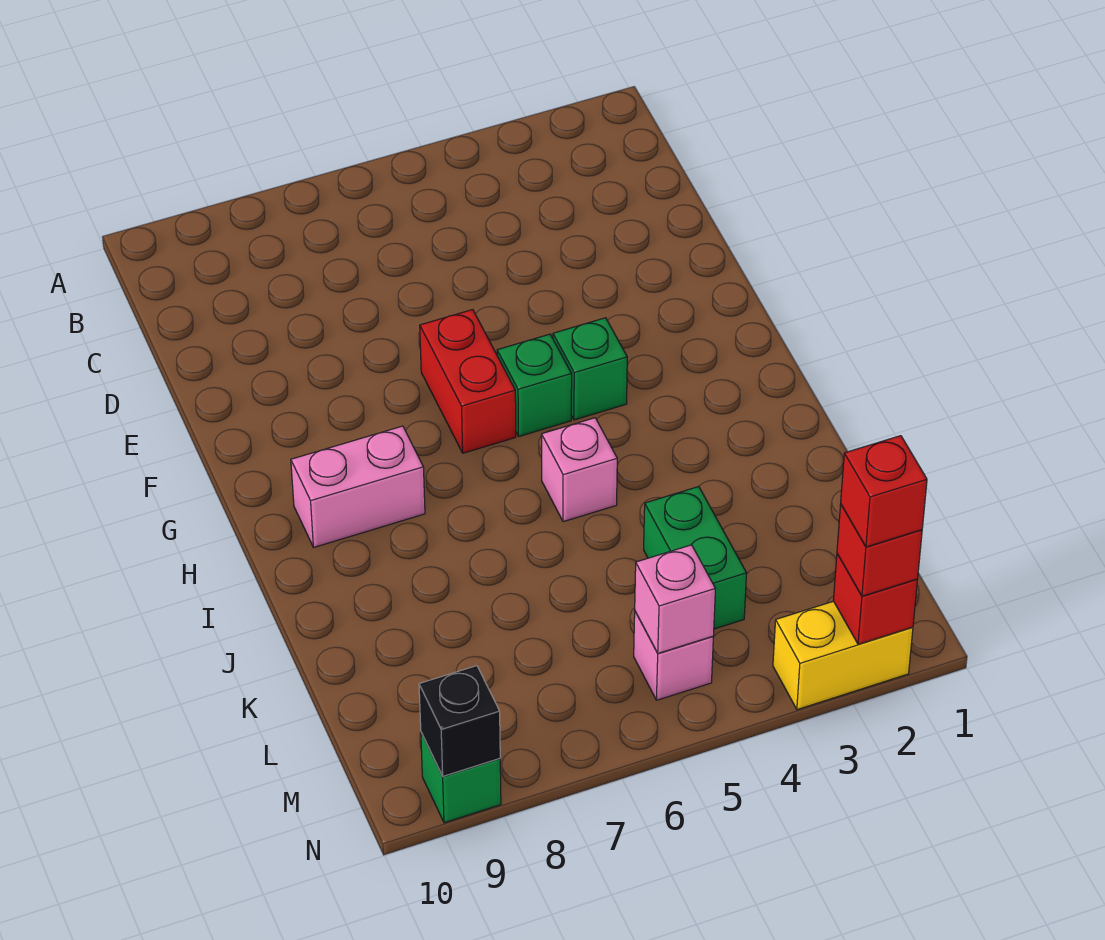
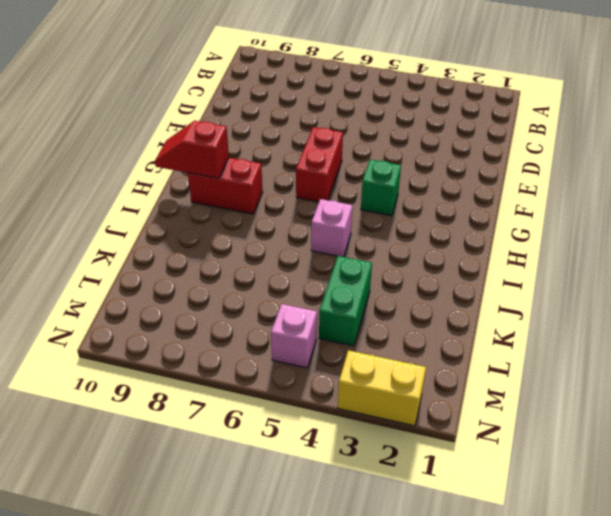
red 1x2 brick [188,158,263,214] -> pink 1x2 brick [291,426,425,547]
red 1x2 slope [155,121,229,178] -> none
none -> green 1x1 brick [497,334,572,436]
none -> green 1x1 brick [421,733,501,823]
none -> pink 1x1 brick [635,545,715,653]

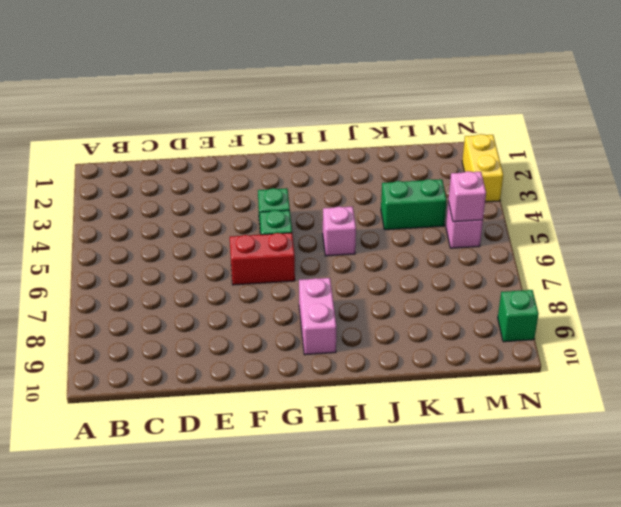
none -> red 1x1 brick [833,554,917,644]
none -> black 1x1 brick [419,666,500,776]
none -> red 1x1 brick [837,505,922,596]

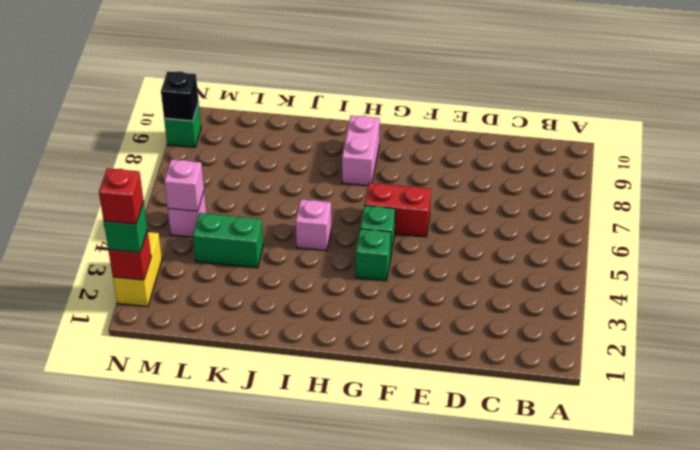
green 1x1 brick [104,202,148,253] -> red 1x1 brick [837,505,922,596]

